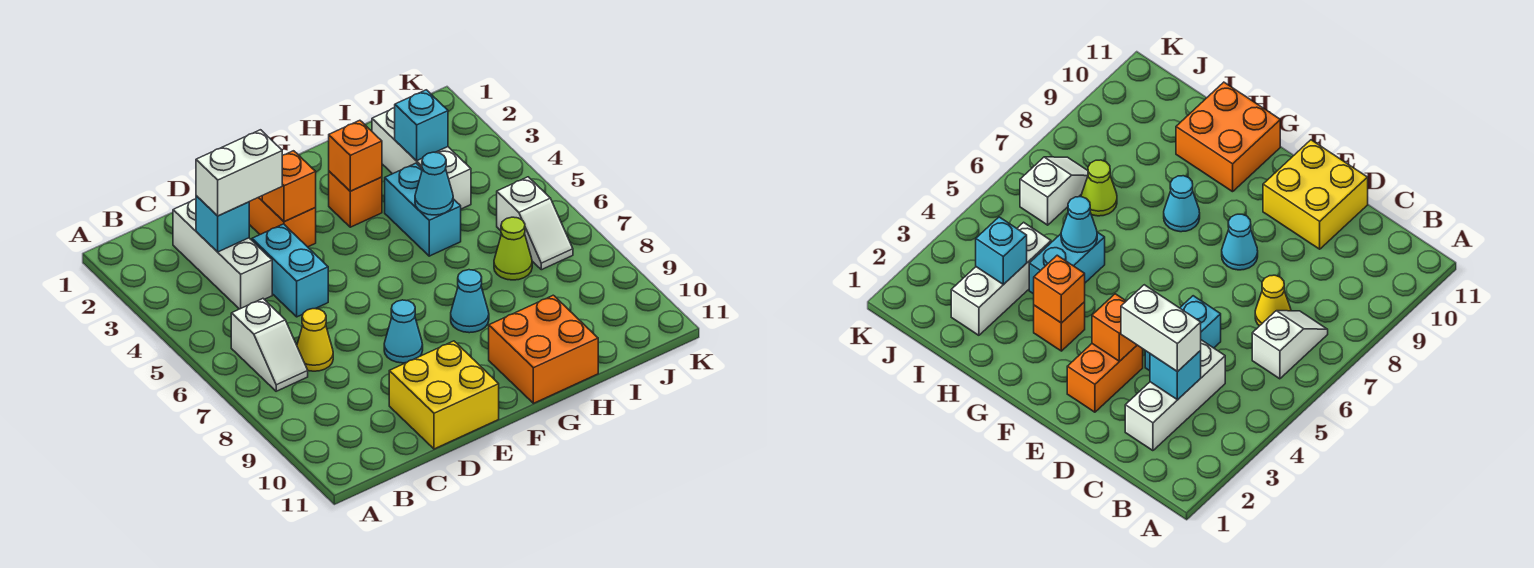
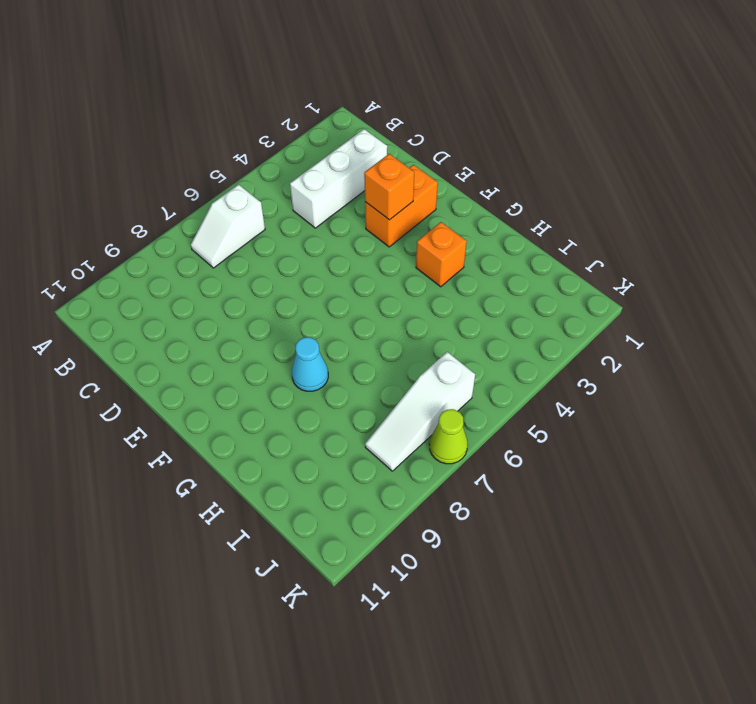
white 1x3 slope [365,352,475,471] -> white 1x2 slope [497,177,573,270]
lime 1x1 cone [429,409,468,464] -> lime 1x1 cone moved to [494,217,532,280]
none -> yellow 1x1 cone [297,309,333,371]
none -> cyan 1x2 brick [252,224,328,317]
none -> yellow 2x2 brick [389,341,499,449]

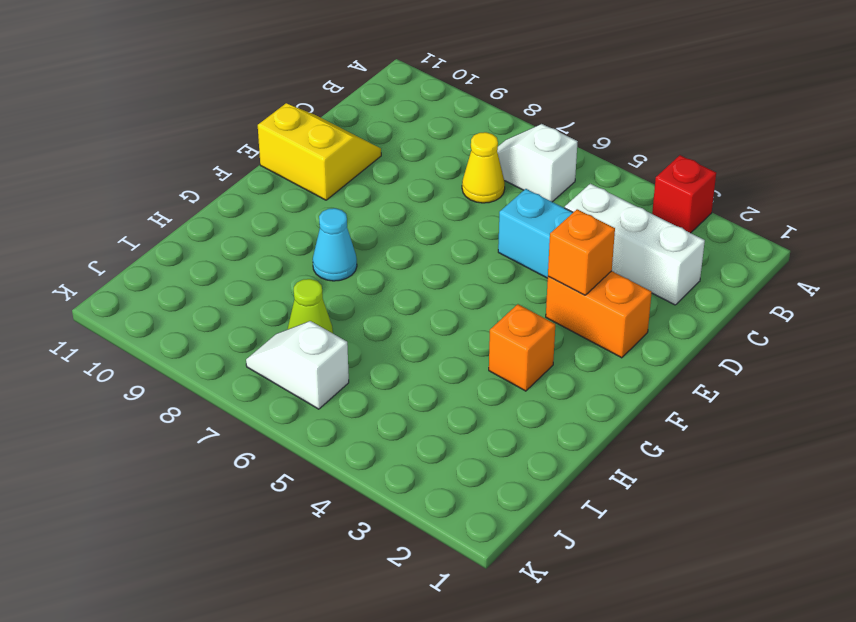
red 1x1 brick [652,155,716,233] -> none
yellow 2x2 slope [258,103,381,200] -> yellow 2x2 brick [389,341,499,449]
none -> cyan 1x1 cone [384,300,423,363]
none -> orange 2x2 brick [489,295,598,403]
none -> cyan 1x2 brick [385,163,461,256]

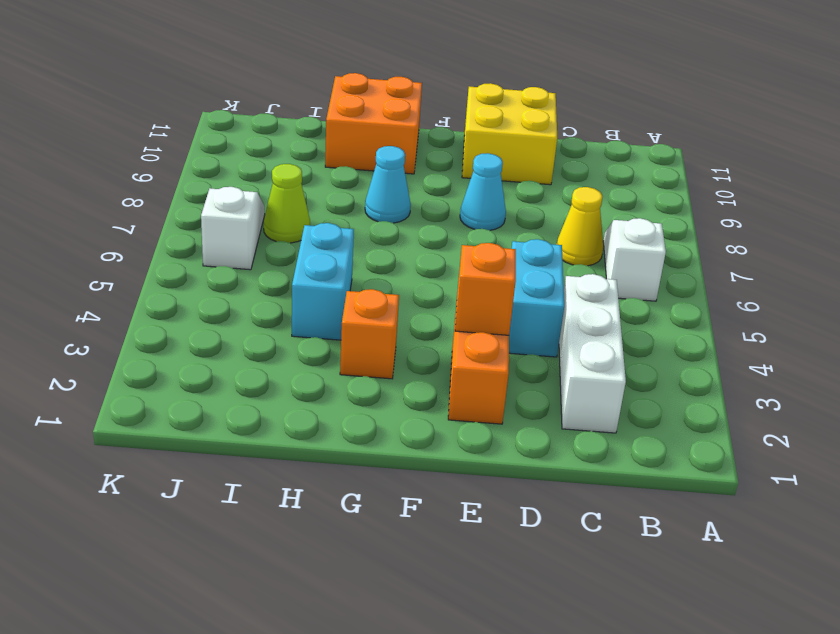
none -> white 1x3 brick [372,108,471,209]
none -> cyan 1x1 brick [196,196,249,252]
none -> orange 1x1 brick [329,120,382,191]

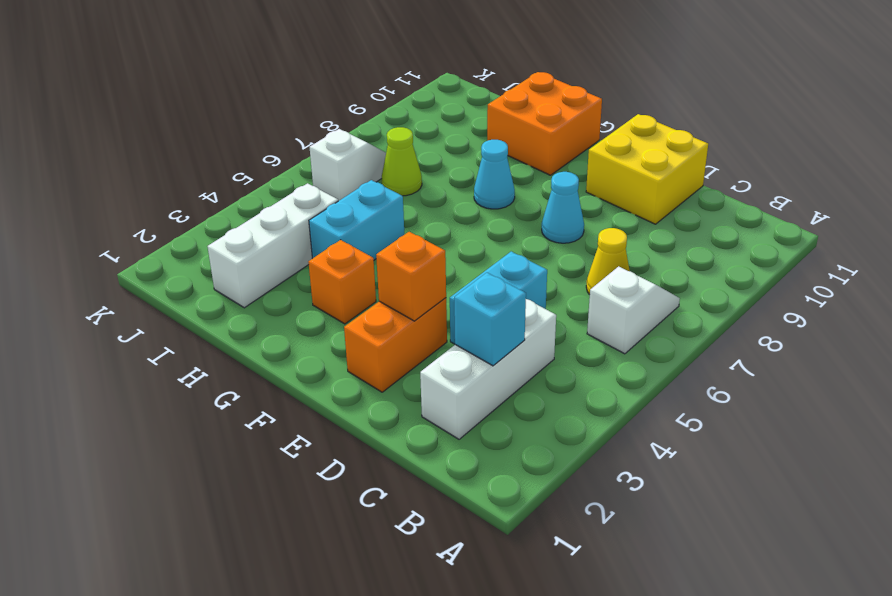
none -> orange 1x1 brick [329,120,382,191]
none -> cyan 1x1 cone [415,152,453,215]
none -> cyan 1x1 brick [395,90,448,161]

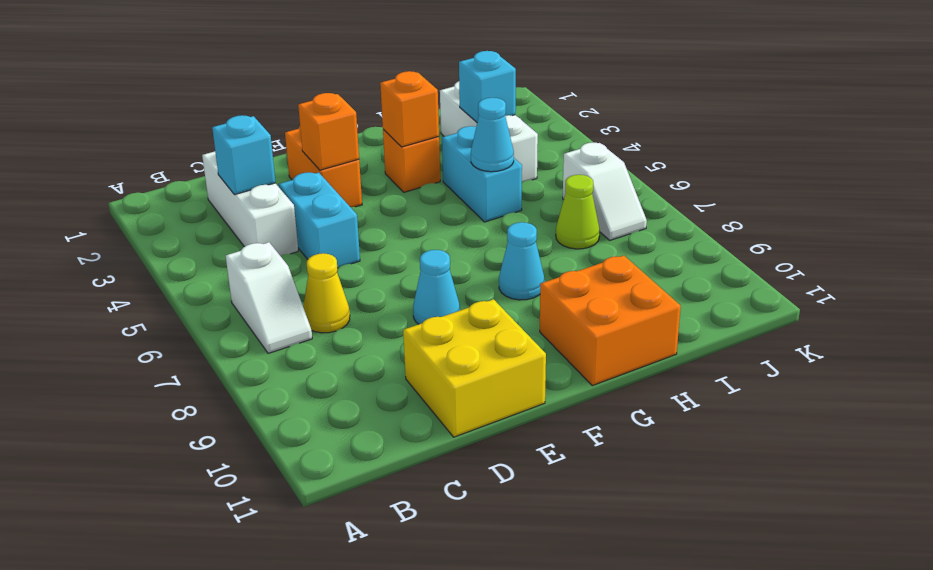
none -> white 1x2 brick [196,130,282,216]

